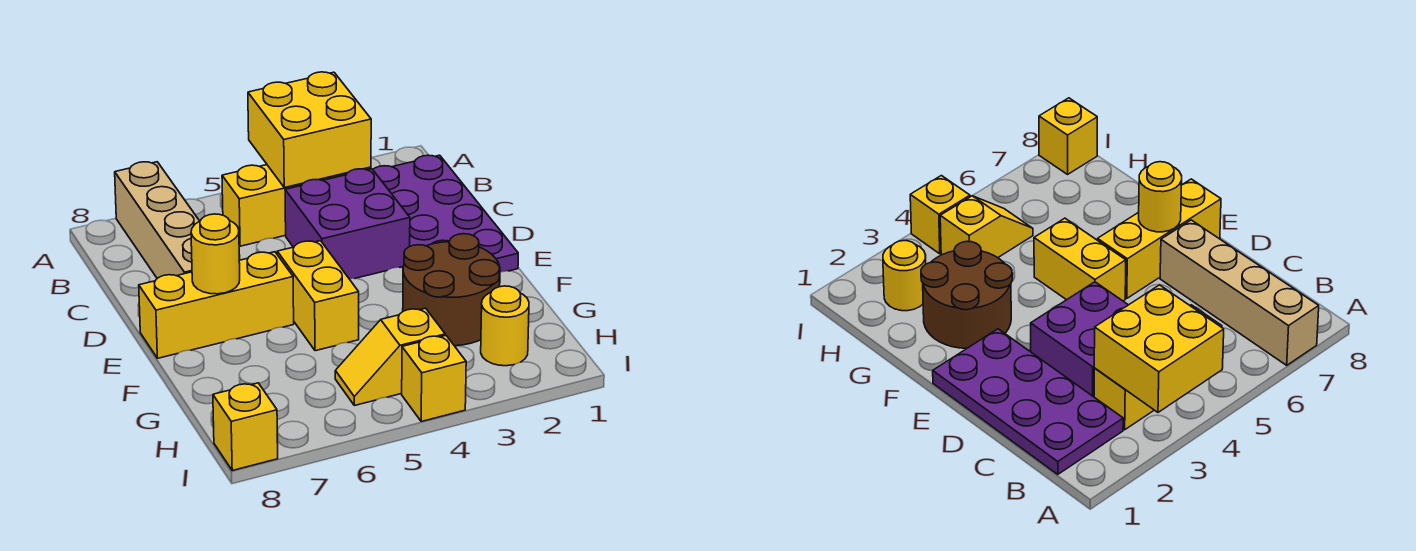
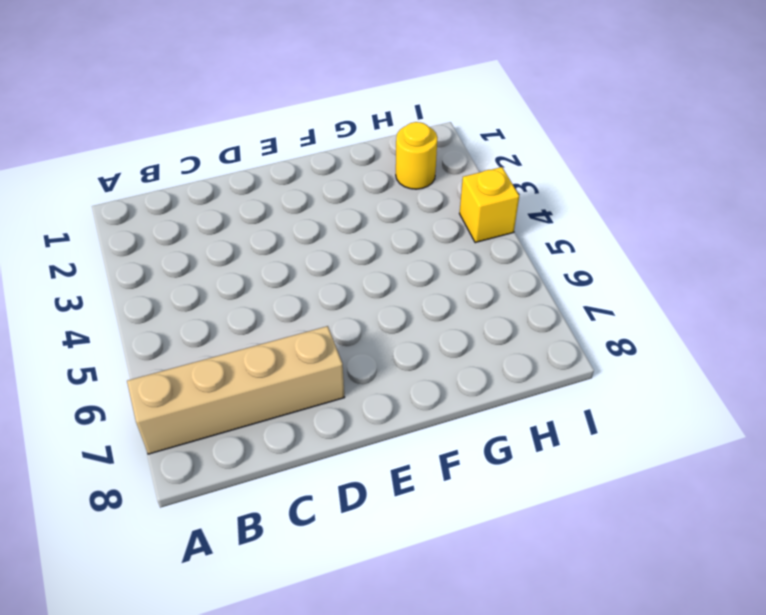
none -> purple 2x4 plate [373,155,518,272]
none -> yellow 1x3 brick [222,165,371,246]
none -> purple 2x2 brick [285,169,410,279]

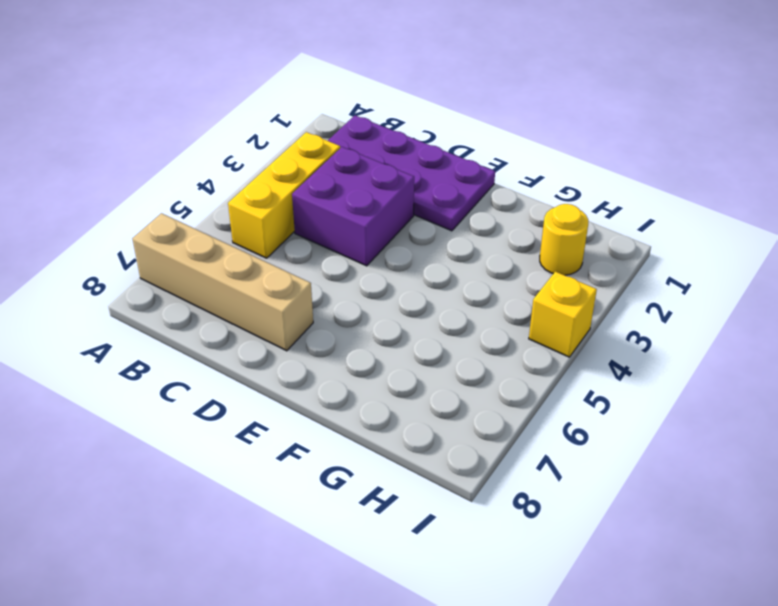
none -> yellow 1x2 brick [277,241,359,351]
none -> yellow 1x3 brick [139,252,294,358]
none -> brown 2x2 round brick [403,234,500,346]

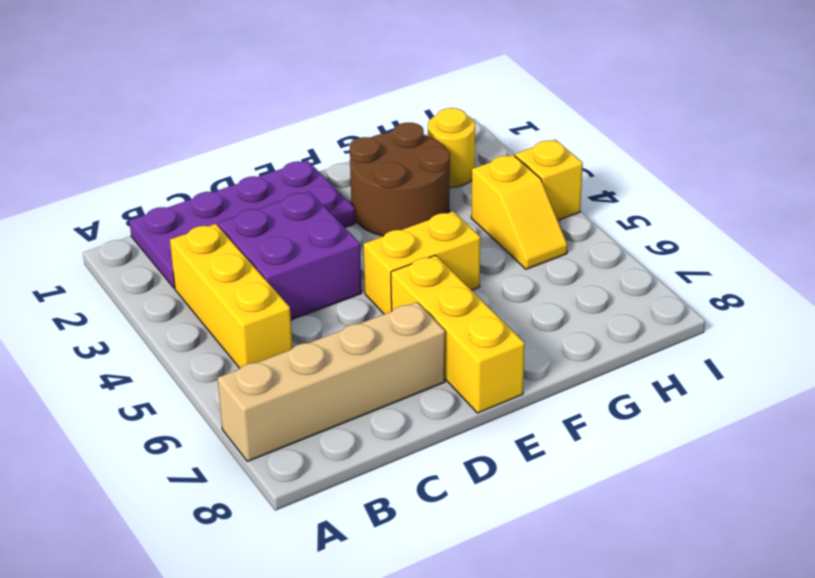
none -> yellow 1x1 brick [213,383,278,470]
none -> yellow 2x2 brick [248,72,371,188]
none -> yellow 1x1 round brick [191,214,240,294]

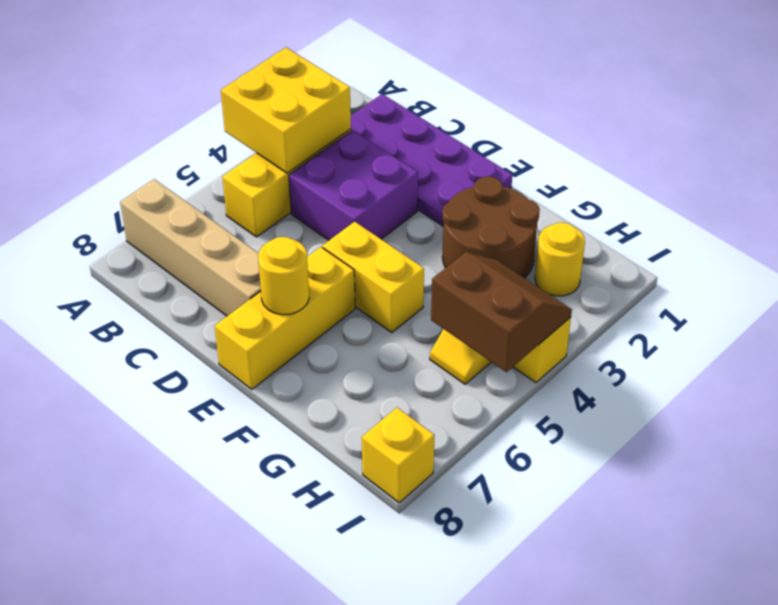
brown 2x2 slope [431,252,572,372] -> none

